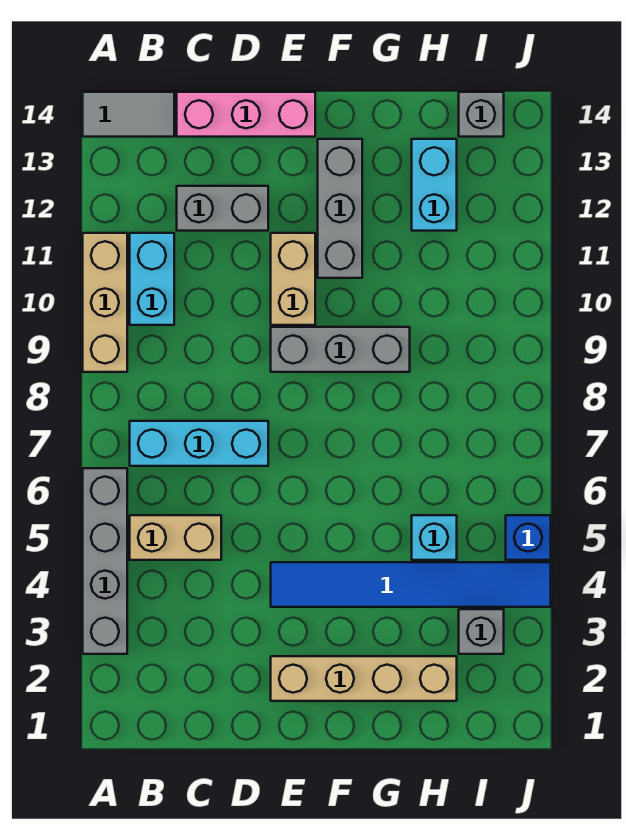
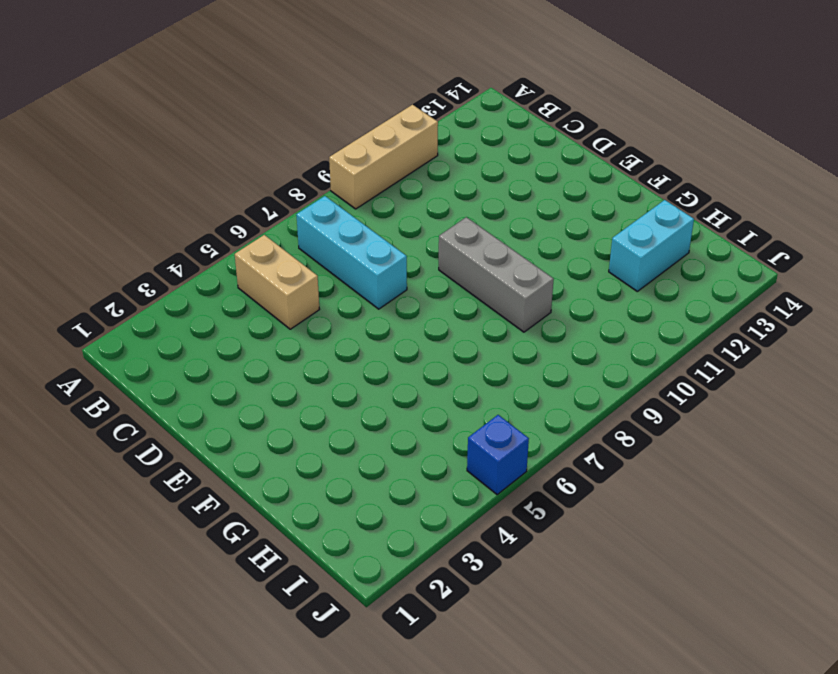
none -> grey 1x4 brick [83,468,127,654]
none -> grey 1x2 tile [83,92,174,137]
none -> cyan 1x2 brick [130,233,174,325]

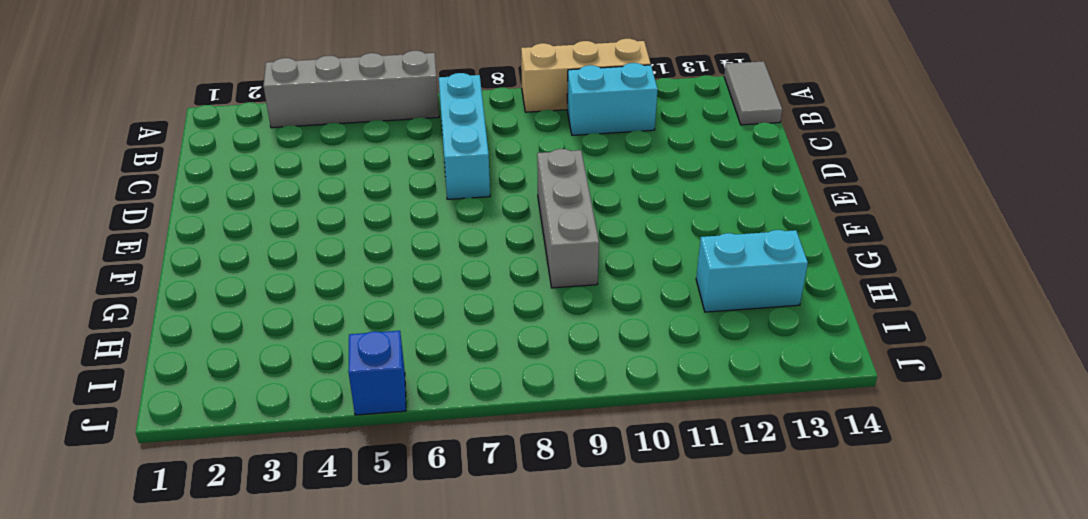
none -> tan 1x2 brick [130,515,221,560]
none -> grey 1x2 brick [177,186,268,231]
none -> pink 1x3 brick [177,92,315,137]

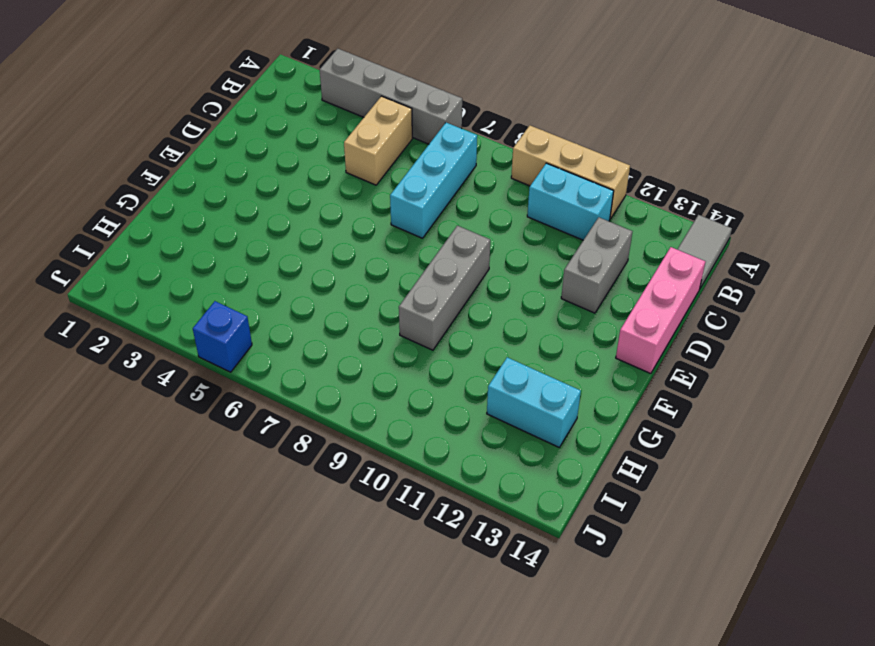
none -> tan 1x4 brick [271,656,457,701]
none -> blue 1x6 tile [271,562,551,607]
none -> tan 1x2 brick [271,233,315,325]

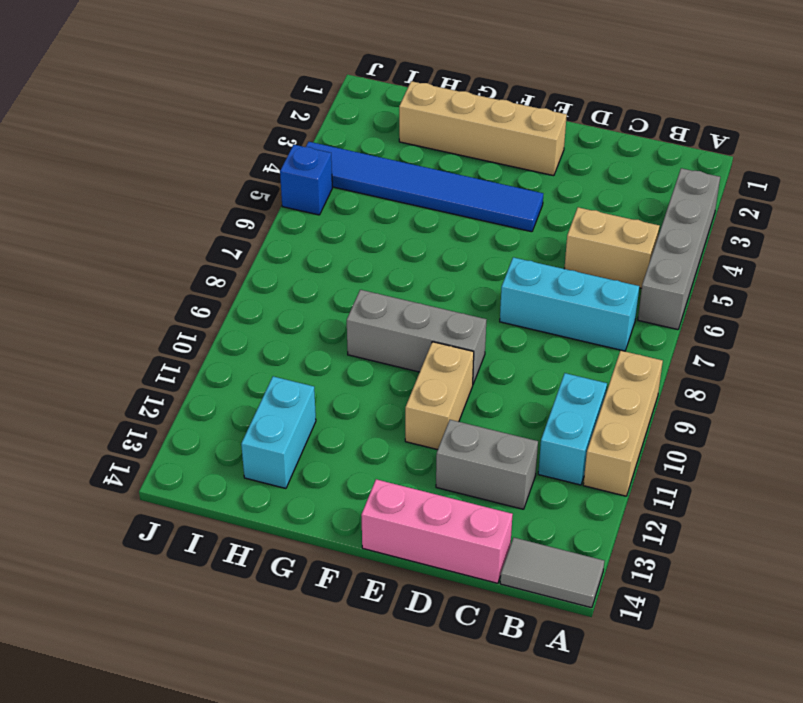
none -> grey 1x3 brick [318,139,362,278]
none -> cyan 1x1 brick [412,515,457,560]
none -> grey 1x1 brick [459,609,504,654]

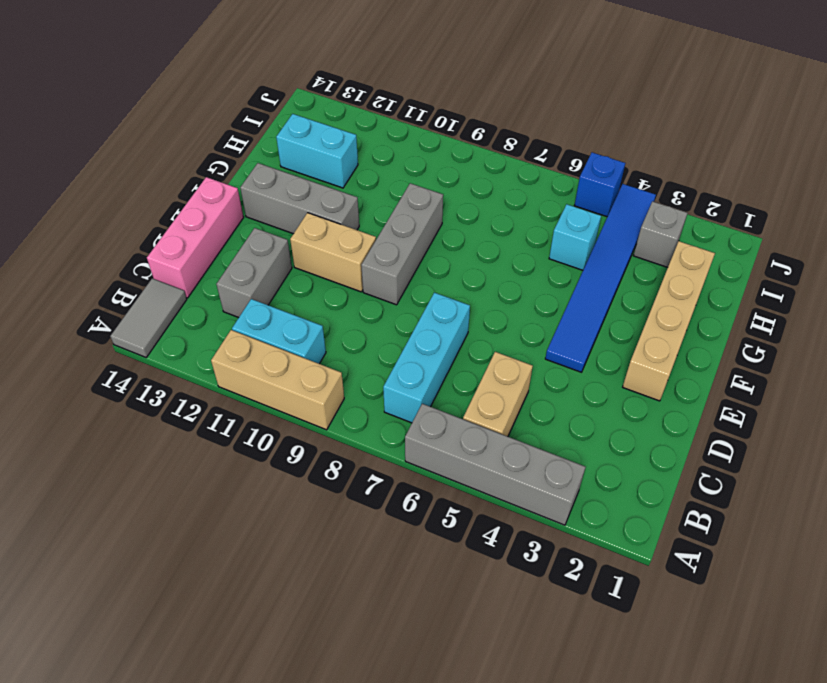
none -> grey 1x1 brick [459,92,504,137]

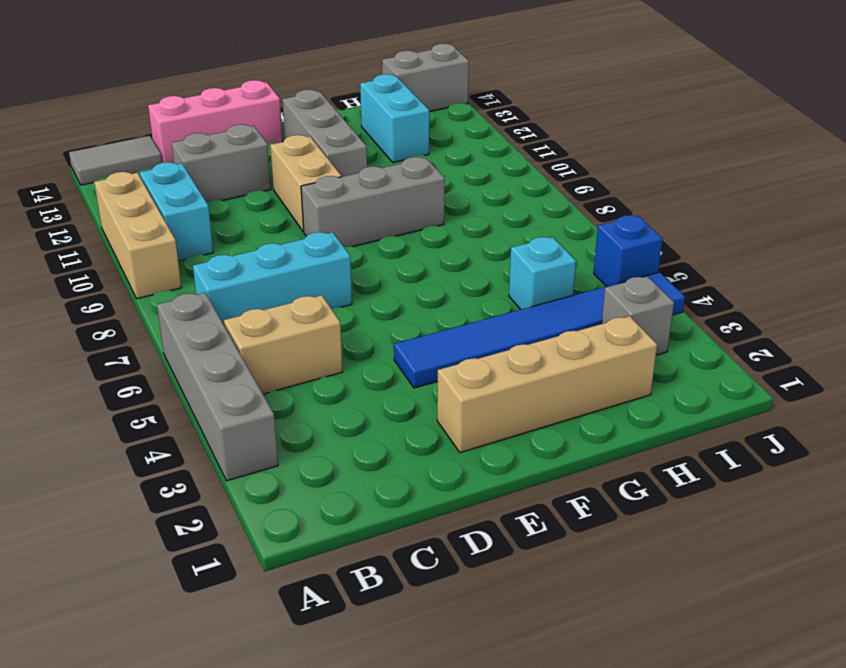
grey 1x2 brick [382,44,469,112] -> grey 1x1 brick [459,92,504,137]

